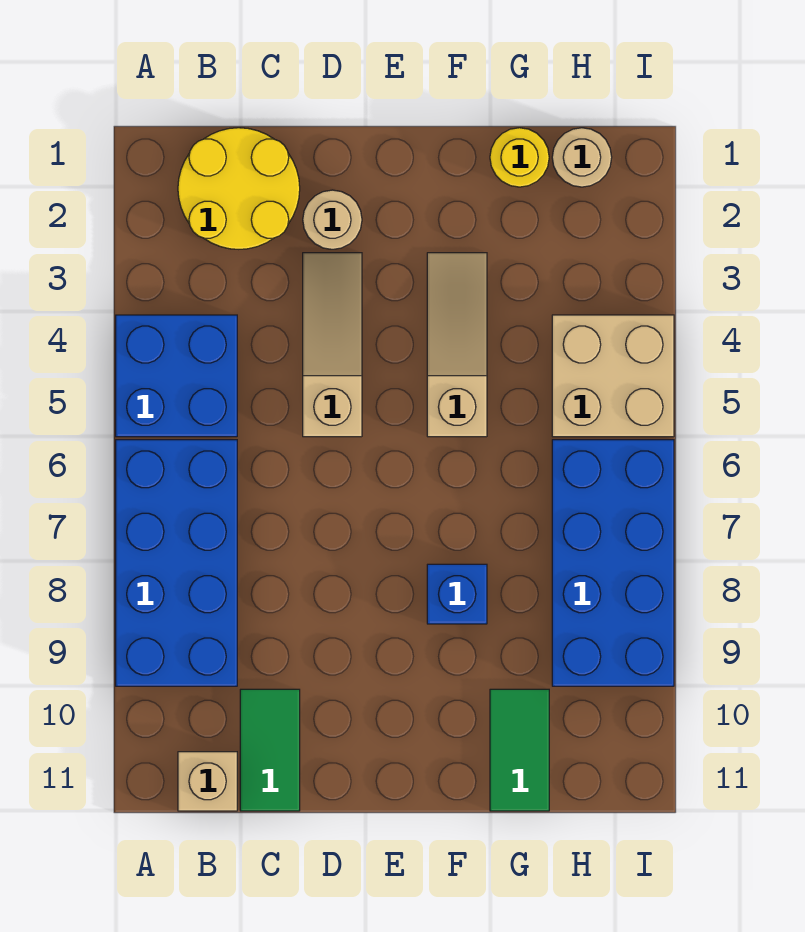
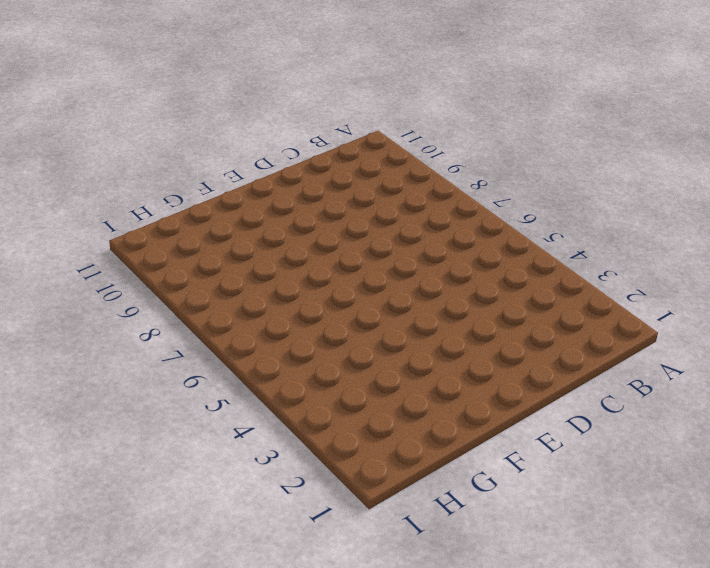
none -> blue 2x2 brick [116,315,237,437]
none -> blue 2x4 brick [116,440,237,686]
none -> yellow 2x2 round brick [178,128,300,249]

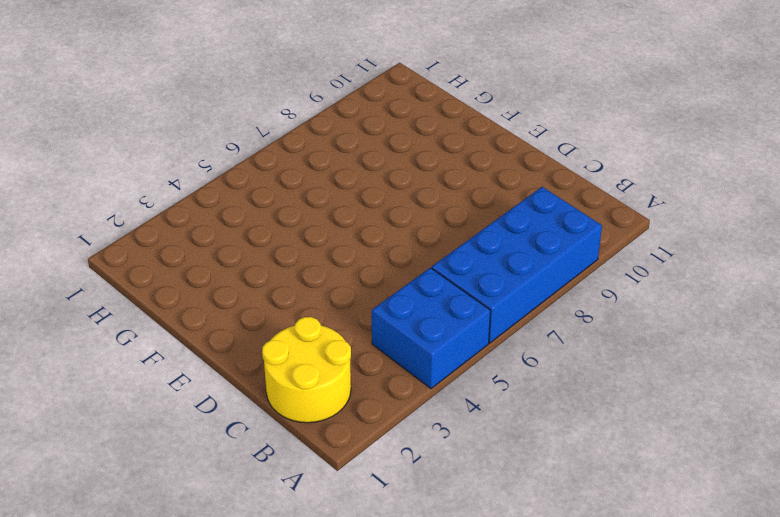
none -> tan 1x1 brick [178,752,237,811]
none -> green 1x2 tile [240,689,300,811]
none -> tan 1x1 round brick [303,190,362,249]

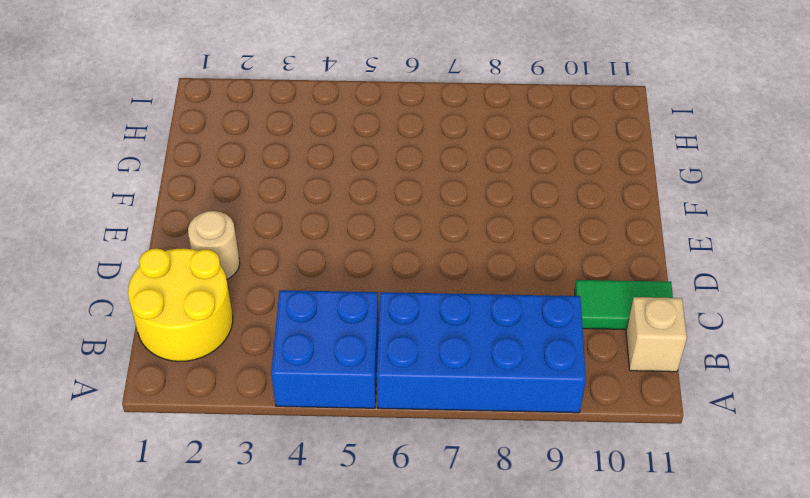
none -> tan 1x3 slope [303,253,362,437]
none -> tan 1x3 slope [427,253,487,437]
none -> blue 1x1 brick [427,564,487,624]

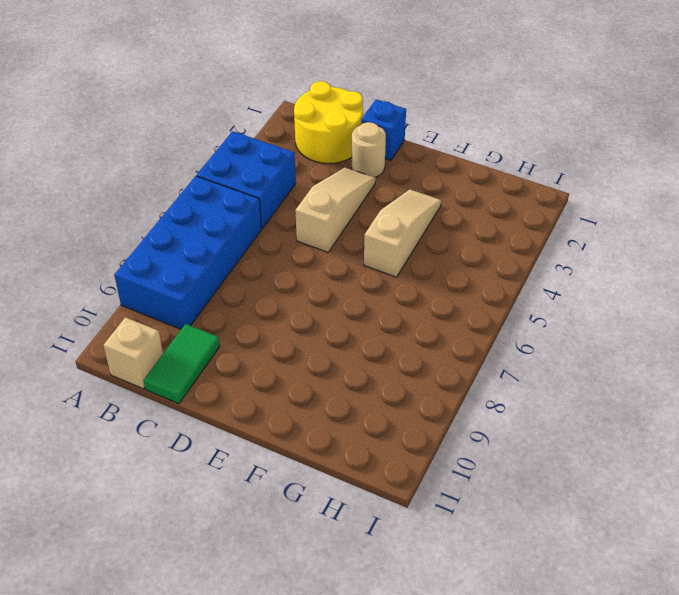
blue 1x1 brick [361,99,406,160] -> blue 1x1 brick moved to [427,564,487,624]
none -> yellow 1x1 round brick [490,128,549,187]
none -> green 1x2 tile [490,689,549,811]
none -> tan 1x1 round brick [552,128,612,187]

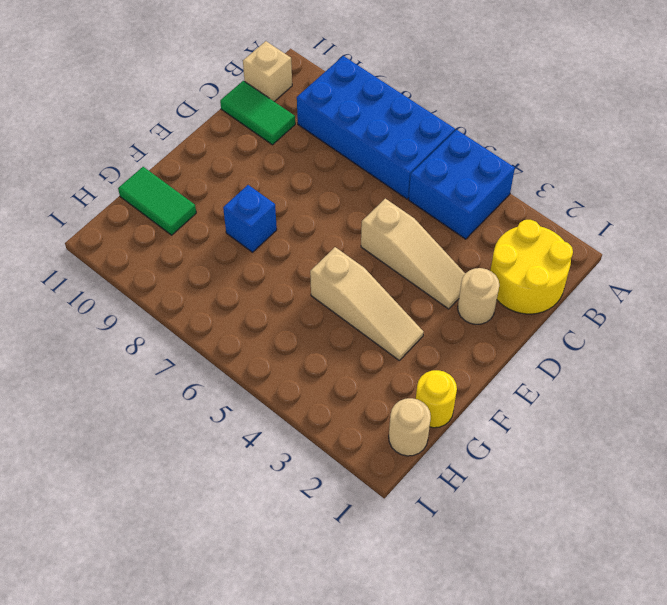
none -> tan 2x2 brick [552,315,674,437]
none -> blue 2x4 brick [552,440,674,686]

